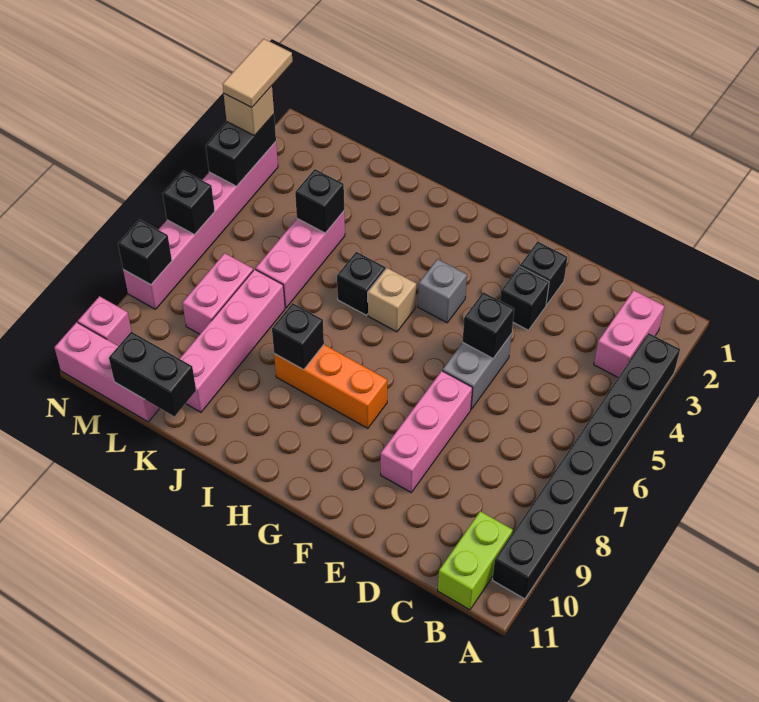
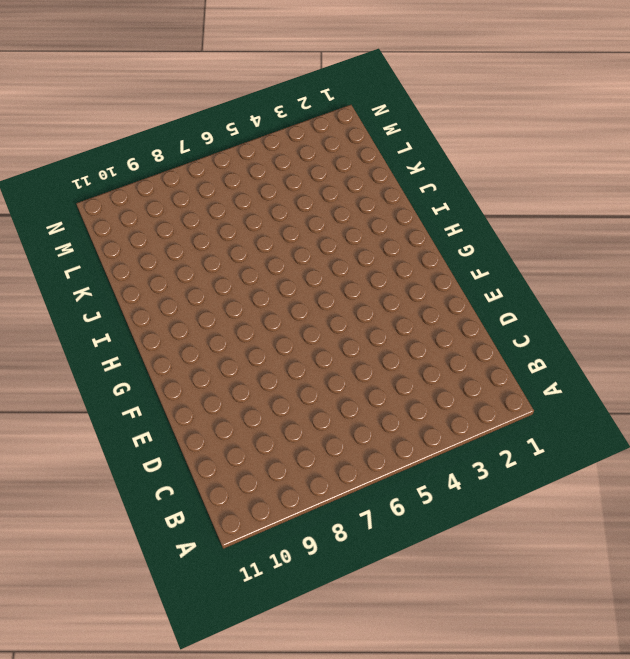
none -> black 1x8 brick [492,333,680,599]
none -> pink 1x2 brick [594,290,664,377]
none -> lime 1x2 brick [438,511,513,610]

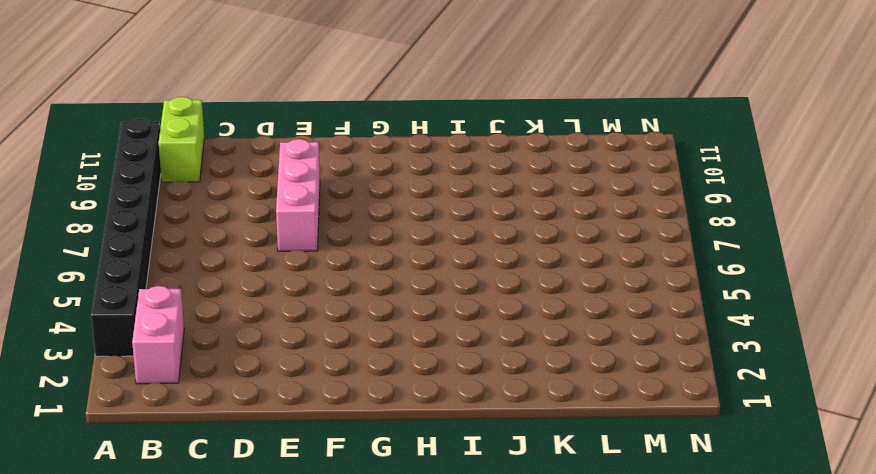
none -> black 1x1 brick [520,241,567,305]
none -> black 1x1 brick [500,266,549,330]
none -> grey 1x2 brick [442,334,512,409]

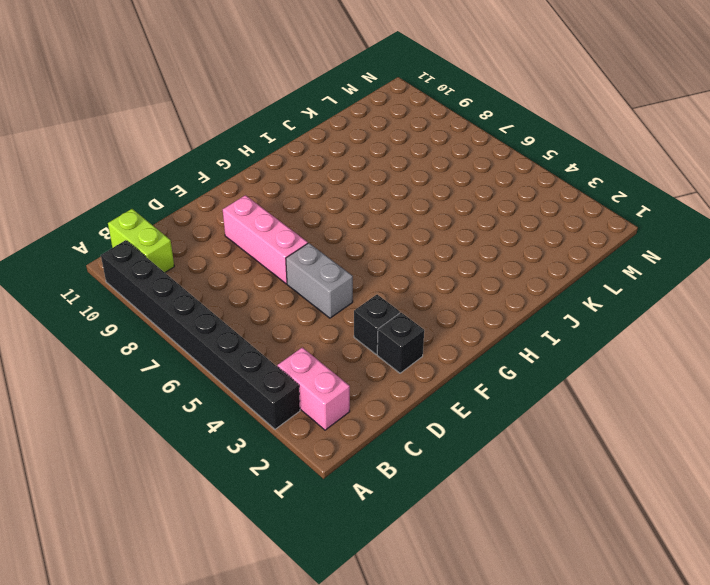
none -> grey 1x1 brick [418,259,467,323]
none -> orange 1x3 brick [274,345,387,428]
none -> tan 1x1 brick [368,268,416,332]

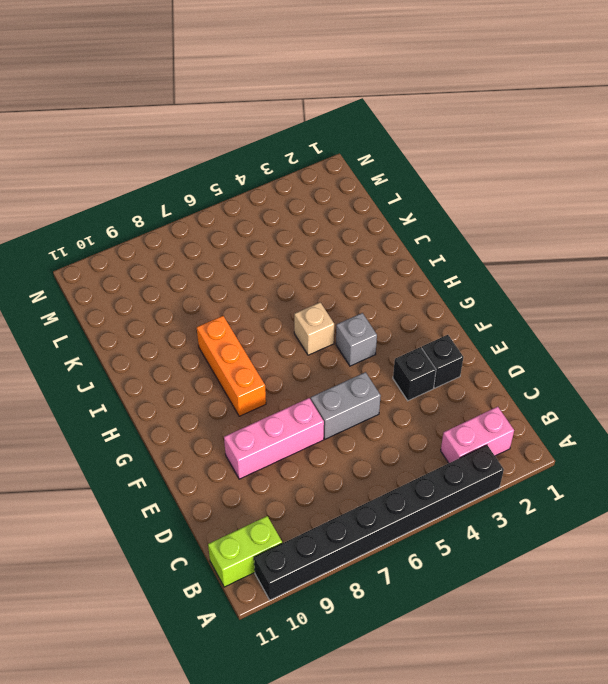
none -> black 1x1 brick [337,252,385,315]
none -> pink 1x3 brick [256,211,345,308]
none -> pink 1x4 brick [180,269,285,412]

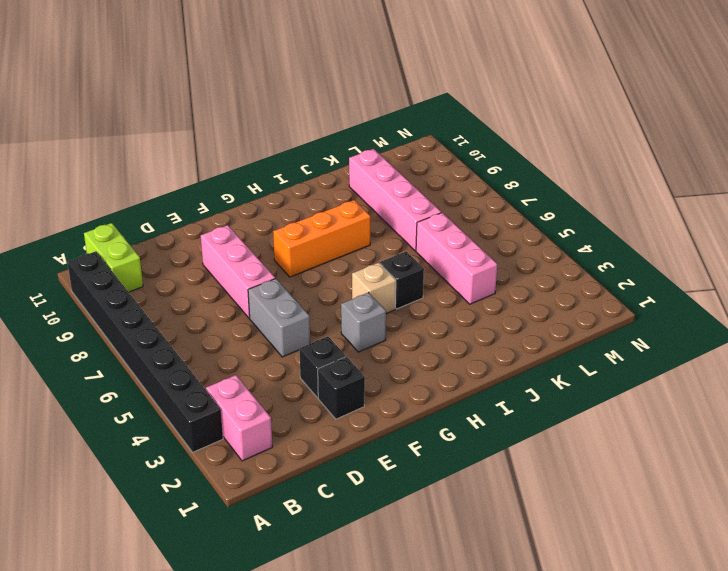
none -> pink 1x2 brick [183,253,253,334]
none -> pink 1x3 brick [54,322,160,422]
none -> pink 1x6 brick [123,142,278,309]

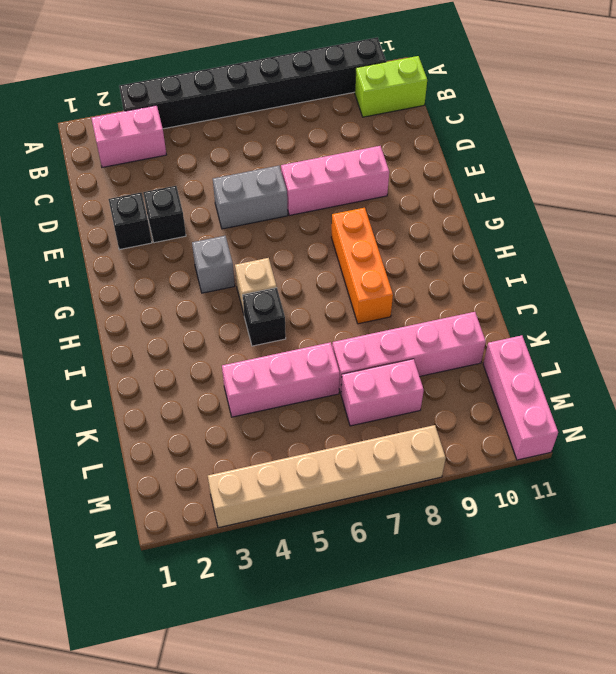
tan 1x6 brick [208,425,446,528] -> pink 1x6 brick [123,142,278,309]
none -> pink 1x1 brick [78,296,131,346]
none -> black 1x1 brick [463,292,514,358]
none -> black 1x1 brick [272,303,324,370]

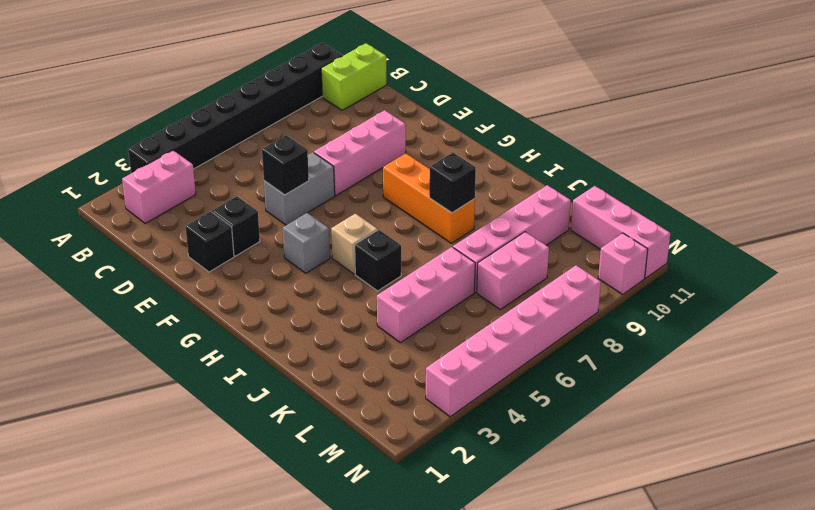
none -> black 1x1 brick [295,169,344,233]
none -> black 1x2 brick [109,331,196,416]
none -> black 1x2 brick [206,114,276,186]

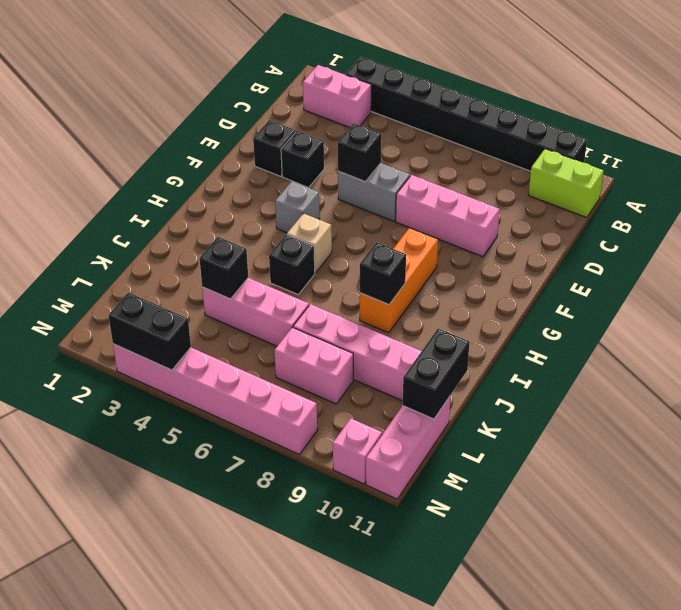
none -> black 1x1 brick [163,170,215,235]
none -> black 1x1 brick [118,220,172,285]
none -> tan 1x1 brick [224,86,274,136]

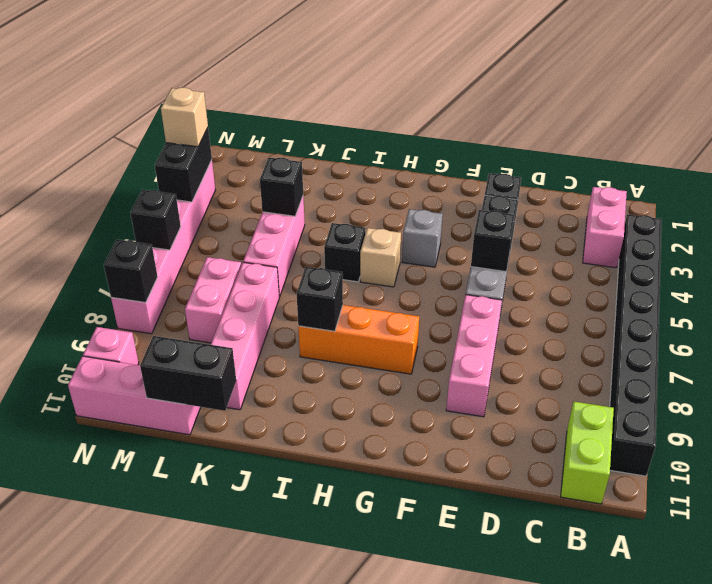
none -> tan 1x2 tile [223,39,292,108]

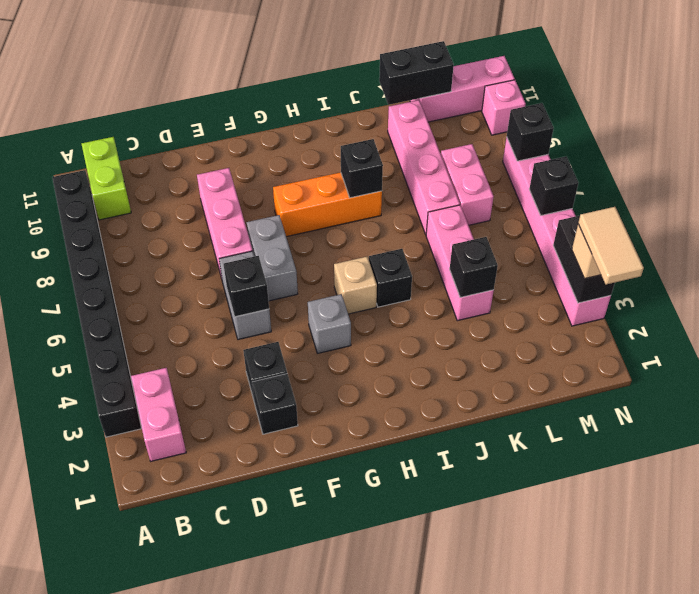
grey 1x2 brick [246,215,298,301] -> none

